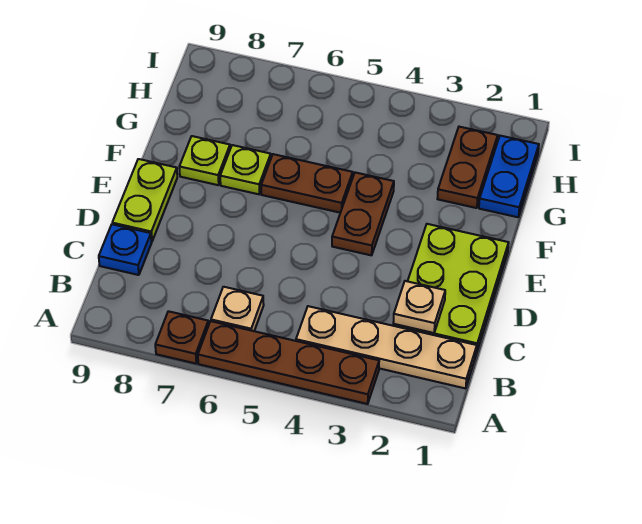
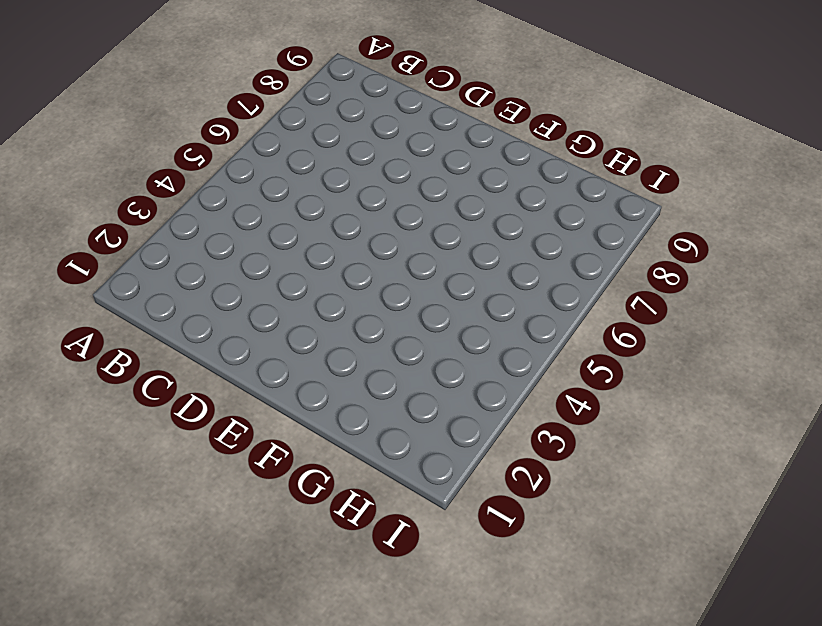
none -> brown 1x4 plate [198,321,379,404]
none -> brown 1x1 plate [155,311,209,364]
none -> tan 1x4 plate [296,306,477,388]

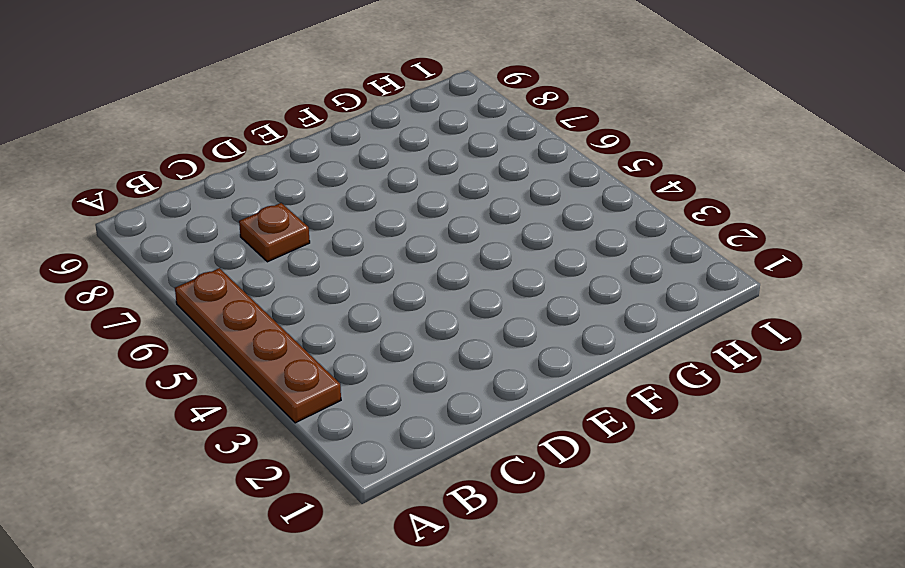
brown 1x1 plate [239,203,310,262] -> brown 1x1 plate moved to [155,311,209,364]
none -> tan 1x4 plate [296,306,477,388]
none -> tan 1x1 plate [211,287,264,331]
none -> lime 2x3 plate [393,224,509,353]

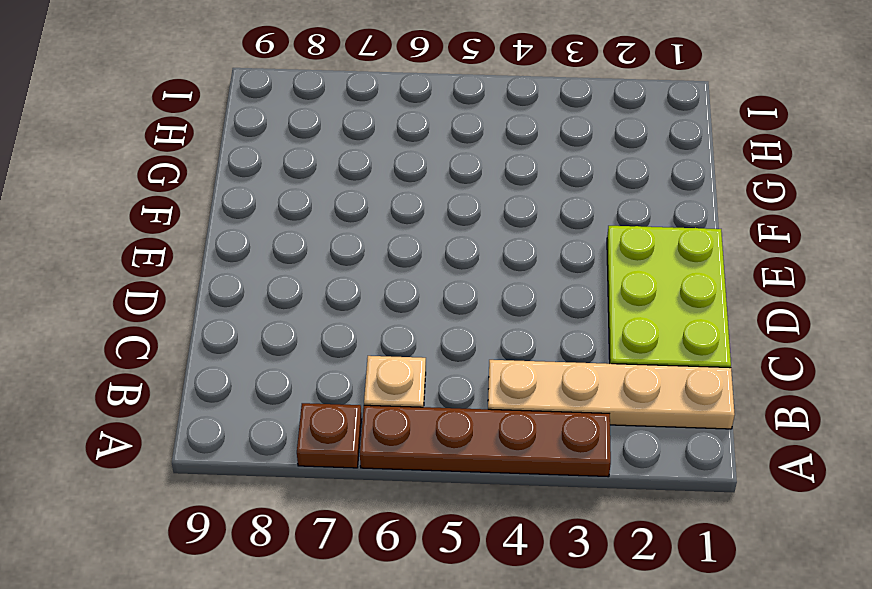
none -> blue 1x1 plate [99,224,152,275]
none -> lime 1x2 plate [112,159,177,241]
none -> brown 1x2 plate [332,172,394,255]

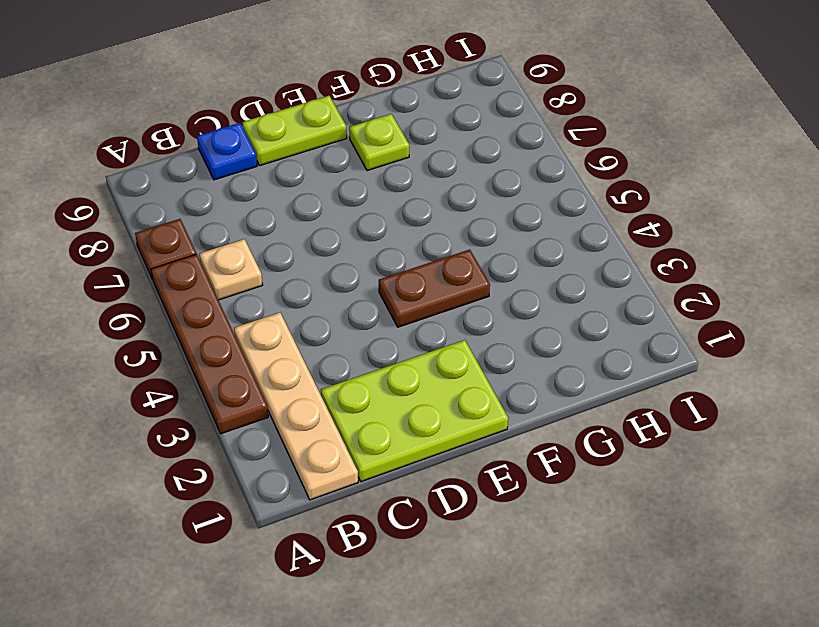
none -> brown 1x2 plate [261,154,353,213]
none -> lime 1x1 plate [220,145,271,194]
none -> blue 1x2 plate [479,136,539,217]

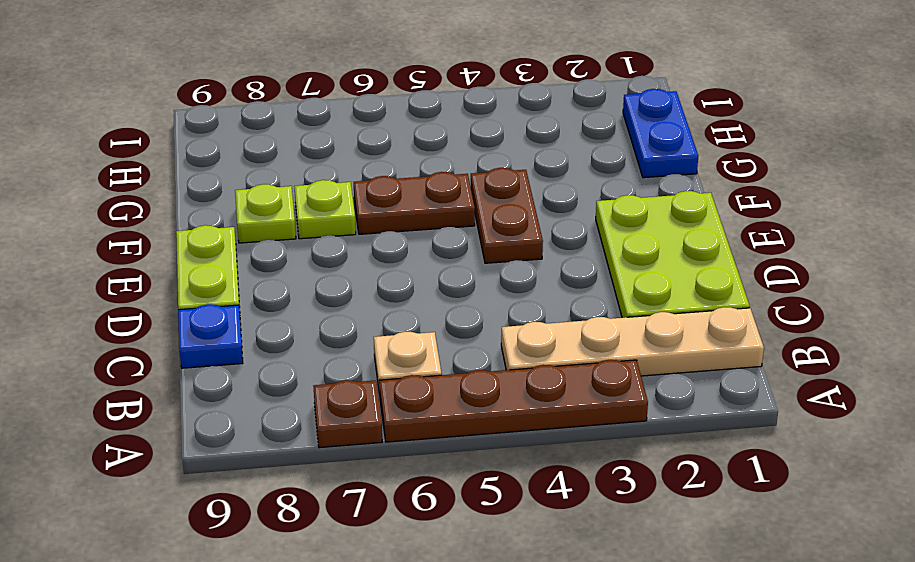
none -> brown 1x2 plate [437,127,498,208]
none -> tan 1x1 plate [393,281,445,333]

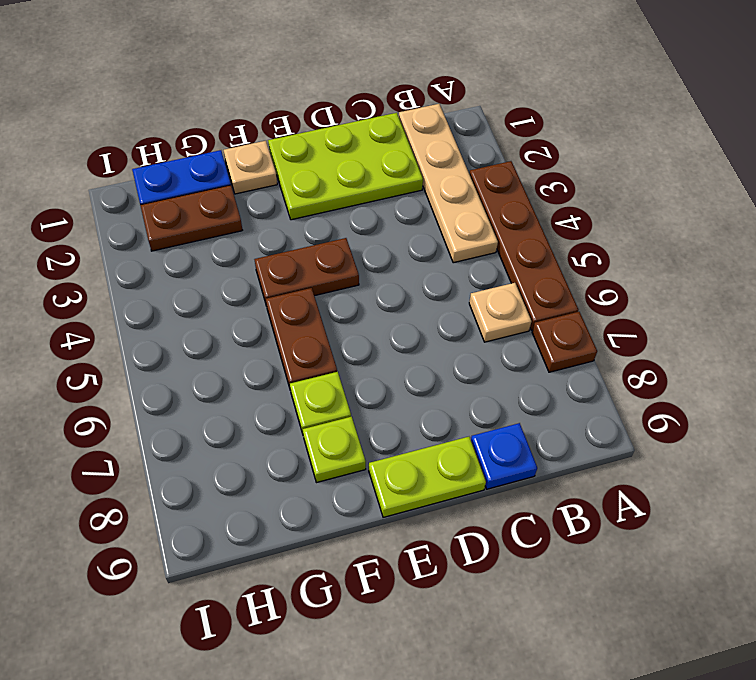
tan 1x1 plate [224,141,277,194] -> tan 1x1 plate moved to [393,281,445,333]

